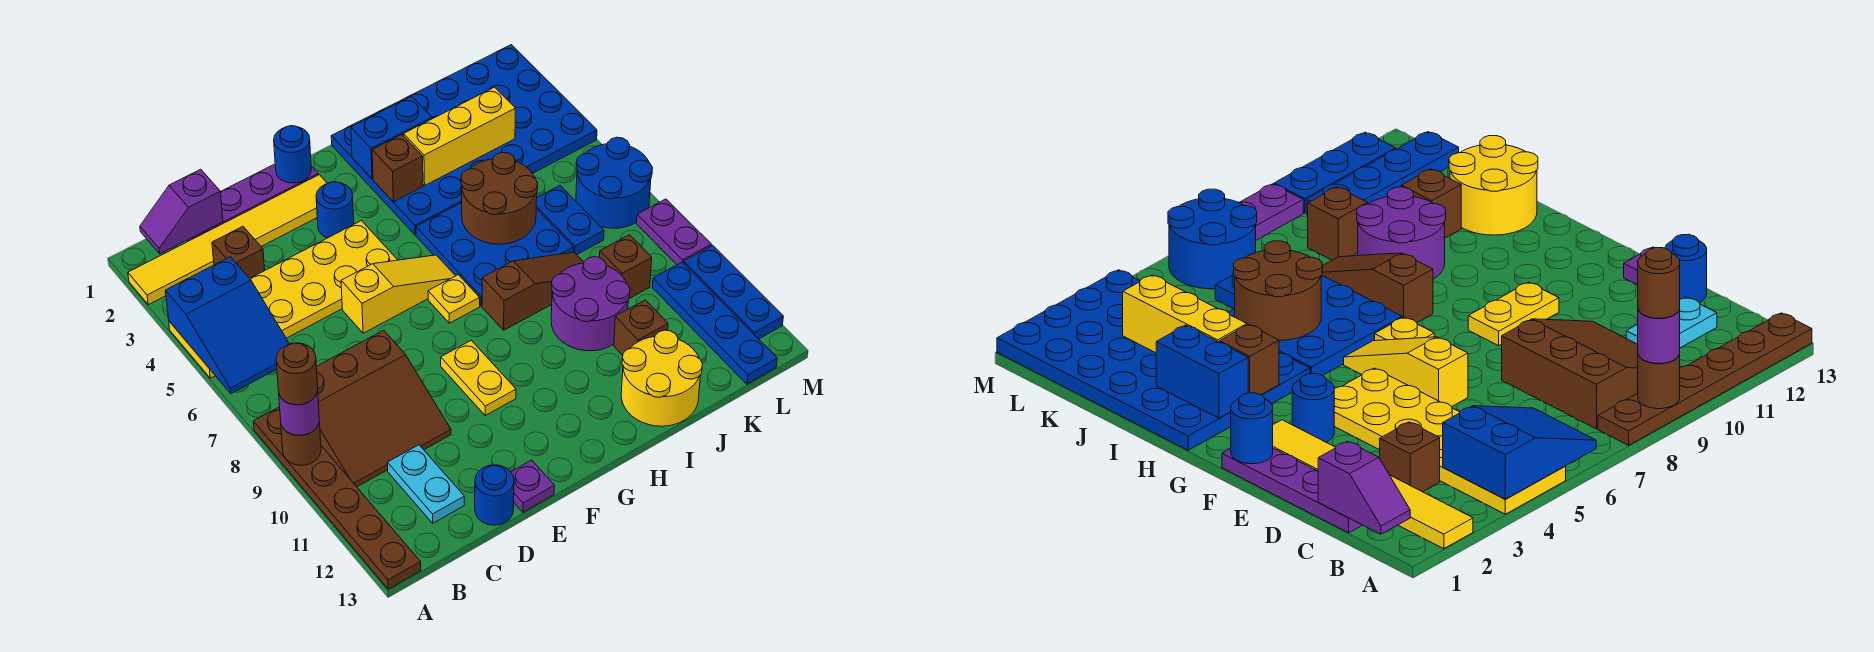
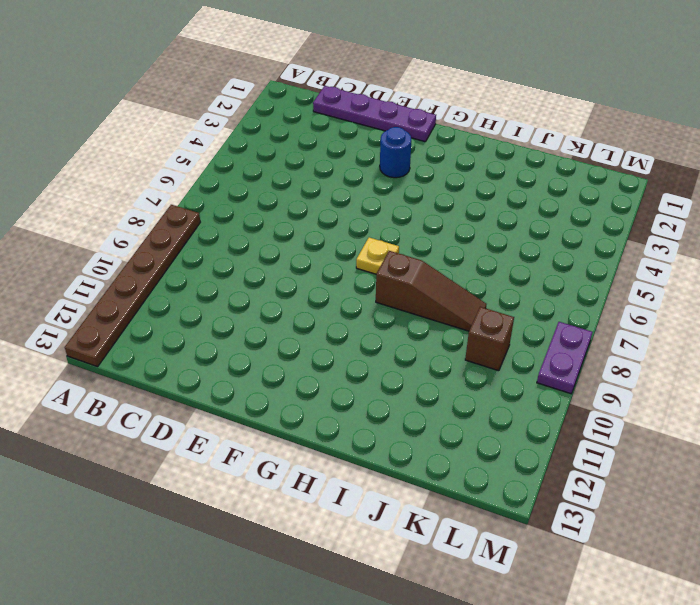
none -> yellow 1x6 tile [128,175,327,305]
none -> yellow 2x6 plate [169,221,397,378]
none -> brown 3x3 slope [316,330,451,487]
none -> brown 1x1 brick [212,226,265,278]

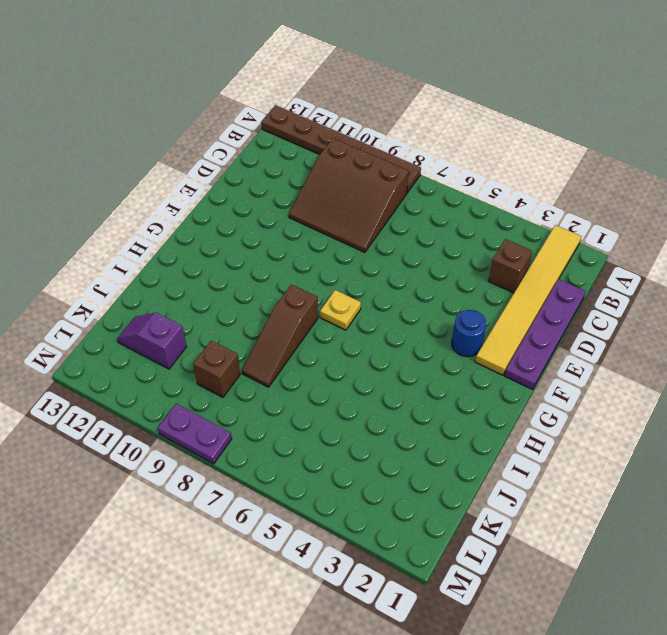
brown 3x3 slope [289,138,409,252] -> brown 3x3 slope turned to [316,330,451,487]
purple 1x2 slope [117,313,187,369] -> purple 1x2 slope turned to [140,169,223,254]
none -> yellow 2x6 plate [169,221,397,378]
none -> cyan 1x2 plate [387,445,464,523]
none -> blue 1x1 round brick [475,465,514,525]
none -> yellow 1x3 slope [341,255,455,333]

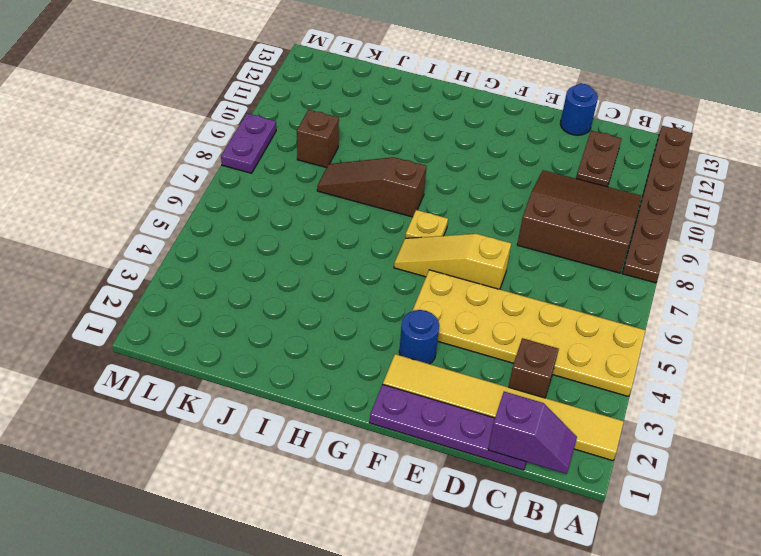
brown 1x2 plate [576,131,622,187] -> cyan 1x2 plate [387,445,464,523]
none -> purple 1x1 plate [511,460,554,512]
none -> yellow 1x2 plate [441,340,516,415]
none -> blue 4x6 plate [331,45,597,235]
none -> blue 3x3 plate [416,203,573,306]

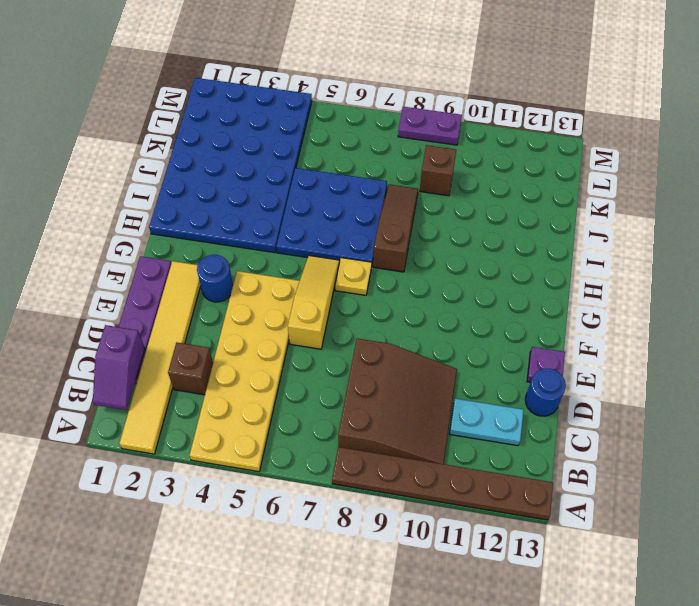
none -> yellow 1x2 plate [441,340,516,415]
none -> purple 2x2 round brick [551,257,630,351]
none -> yellow 2x2 round brick [621,330,702,426]
none -> brown 1x1 brick [614,300,668,355]

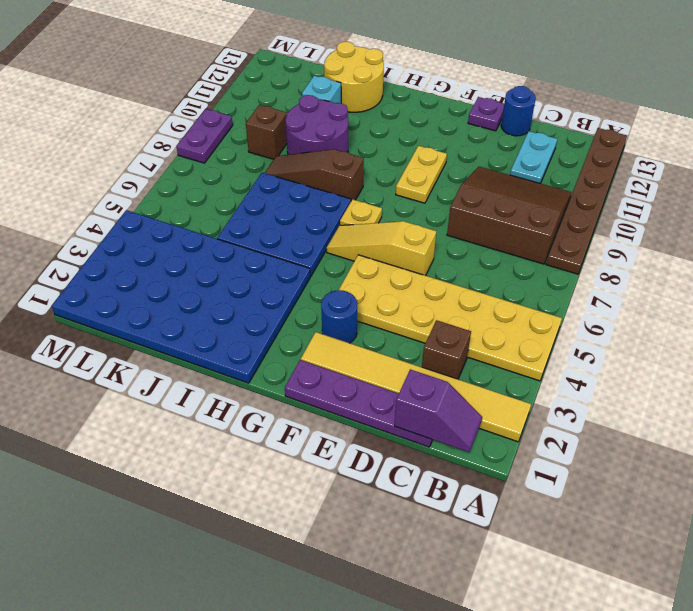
cyan 1x1 brick [302,76,341,103] -> brown 1x1 brick [614,300,668,355]
none -> blue 1x2 plate [536,186,604,254]
none -> blue 2x2 round brick [576,137,652,228]
none -> blue 1x4 plate [652,262,777,384]
none -> blue 1x3 plate [684,245,783,339]

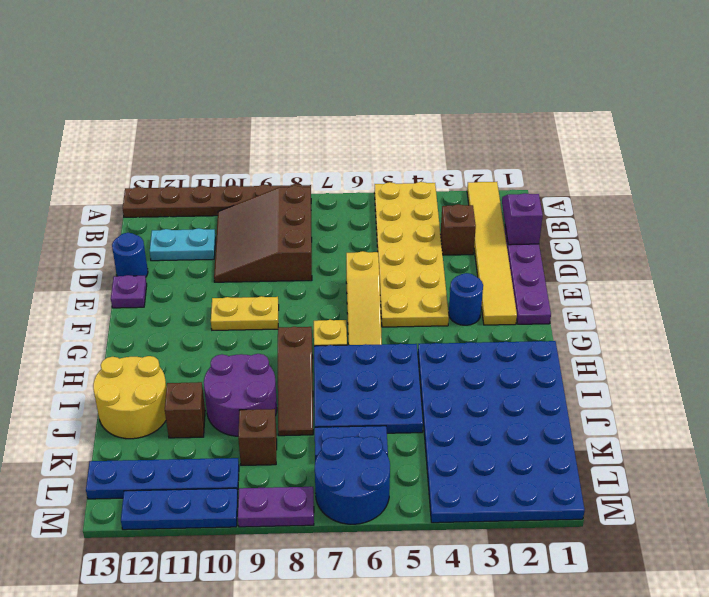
none -> blue 2x3 slope [165,257,289,393]
none -> brown 1x1 round brick [281,422,321,465]
none -> blue 1x1 round brick [274,126,311,183]
none -> blue 1x2 brick [351,96,432,179]

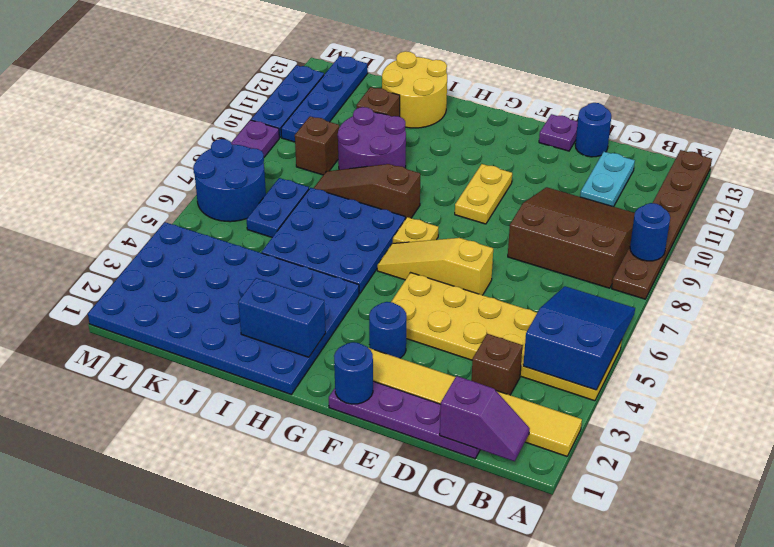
blue 1x1 round brick [630,203,670,261] -> brown 1x1 round brick [281,422,321,465]
none -> brown 1x1 brick [372,135,423,202]
none -> yellow 1x3 brick [404,87,515,185]
none -> brown 2x2 round brick [461,152,538,244]
none -> purple 1x1 round brick [279,391,319,435]

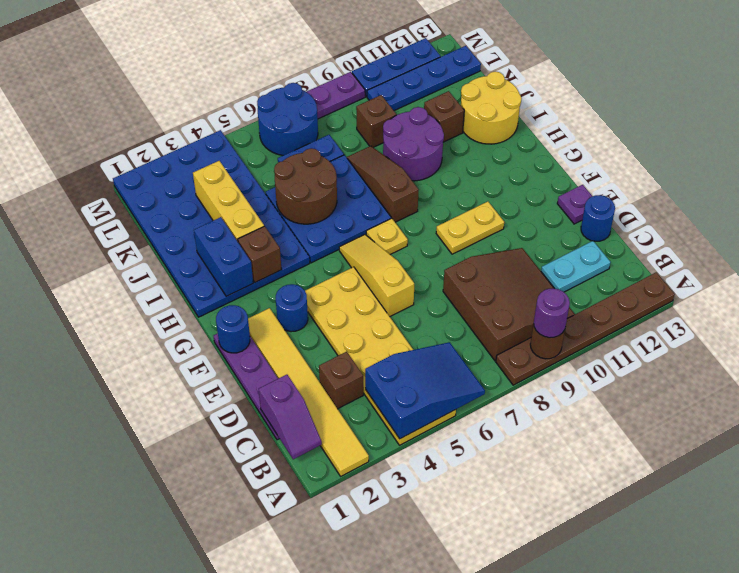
none -> brown 1x1 round brick [276,343,318,405]

